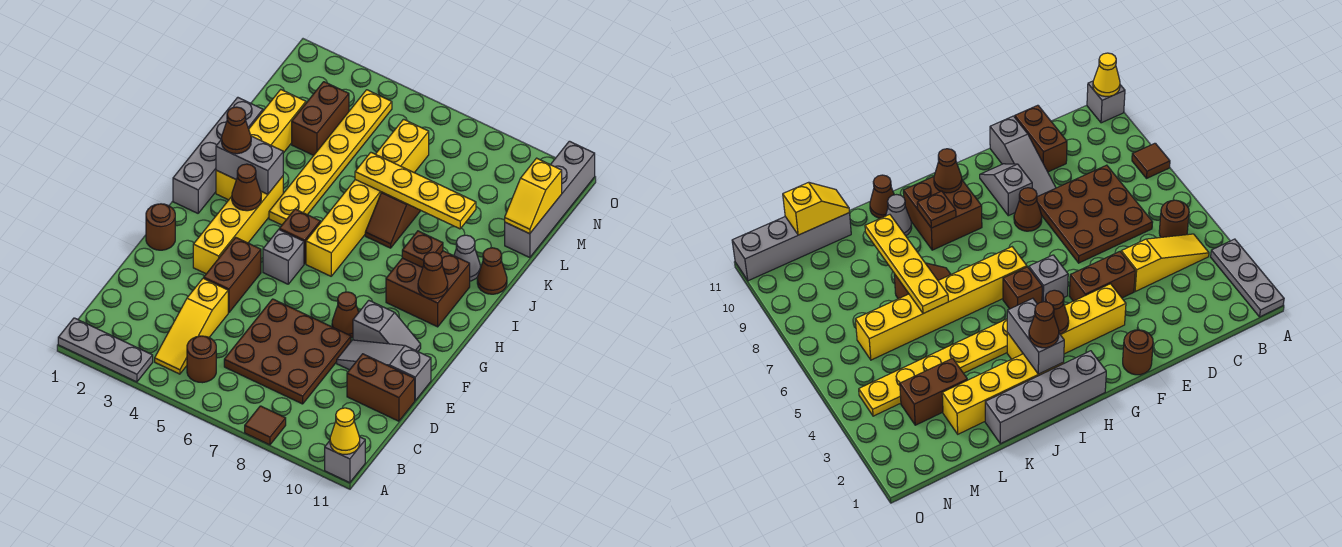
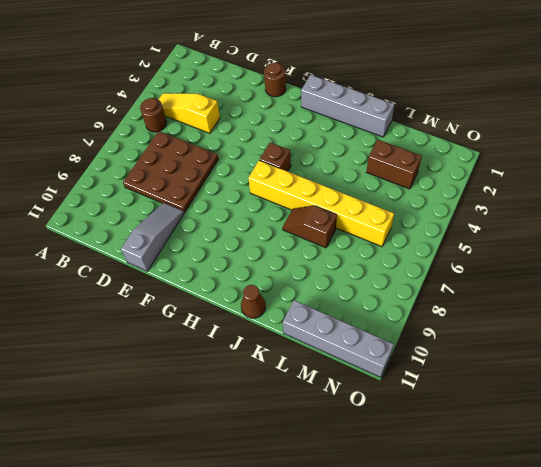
none -> grey 1x3 plate [58,318,153,382]
none -> brown 1x1 tile [245,406,286,445]
none -> grey 1x1 brick [325,437,365,483]
none -> brown 1x2 brick [347,354,415,421]

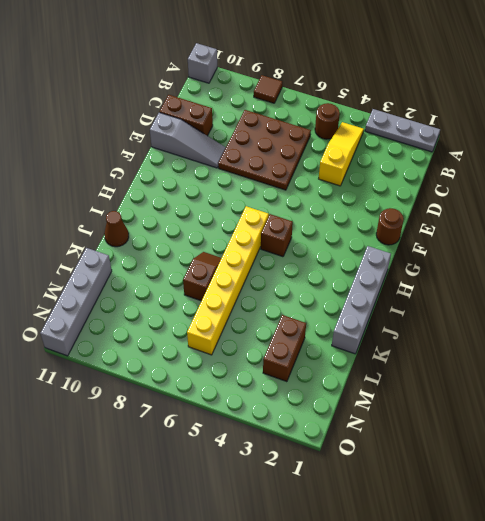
none -> brown 1x2 brick [204,238,261,313]
none -> yellow 1x4 brick [193,176,283,274]
none -> brown 1x1 cone [332,292,359,338]
none -> grey 1x2 slope [353,300,421,351]

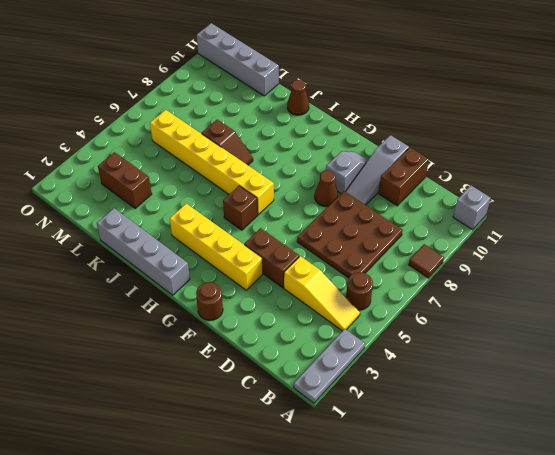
none -> grey 1x1 brick [263,230,304,284]
none -> brown 2x2 brick [386,251,470,327]
none -> yellow 1x4 brick [216,90,306,200]
none -> yellow 1x6 plate [269,90,392,225]

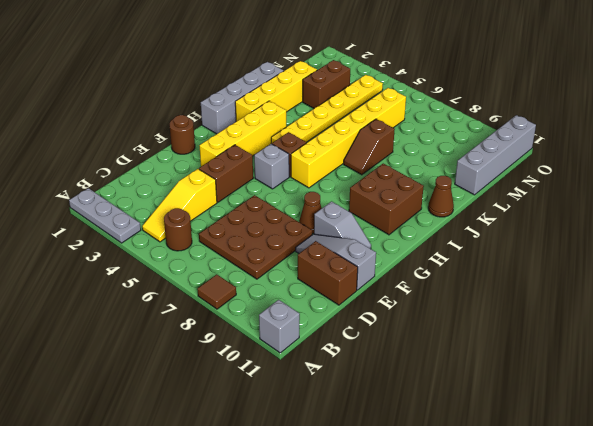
none -> grey 1x1 cone [454,235,480,281]
none -> yellow 1x1 cone [330,408,360,454]
none -> brown 1x1 cone [232,164,261,211]
none -> brown 1x1 cone [418,252,448,299]

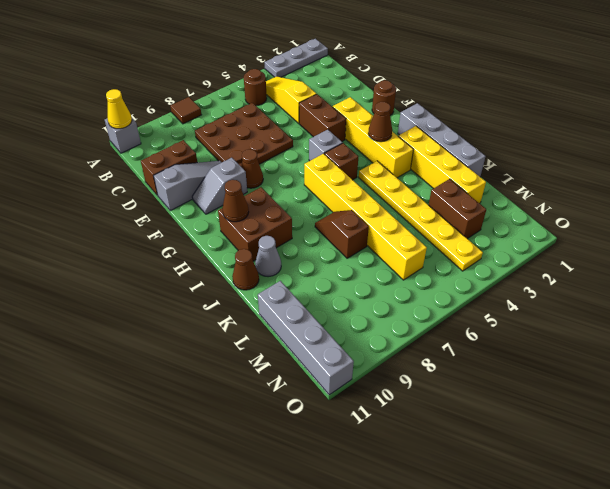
none -> grey 1x2 brick [216,136,283,194]
none -> brown 1x1 plate [402,231,443,268]
none -> yellow 1x4 plate [355,152,476,229]
none -> yellow 1x2 slope [505,158,562,234]

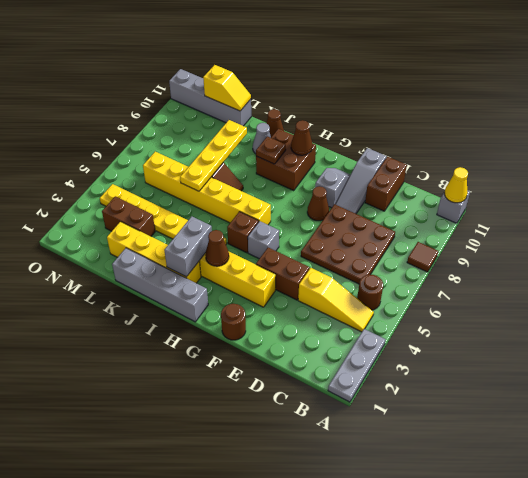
none -> brown 1x1 cone [222,107,251,154]

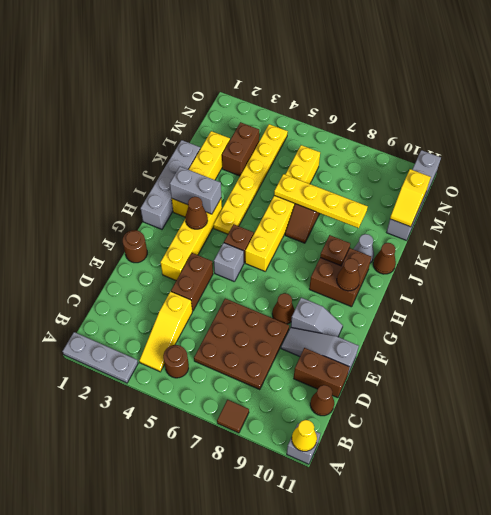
brown 1x1 cone [310,385,334,416] -> brown 1x1 cone moved to [222,107,251,154]

